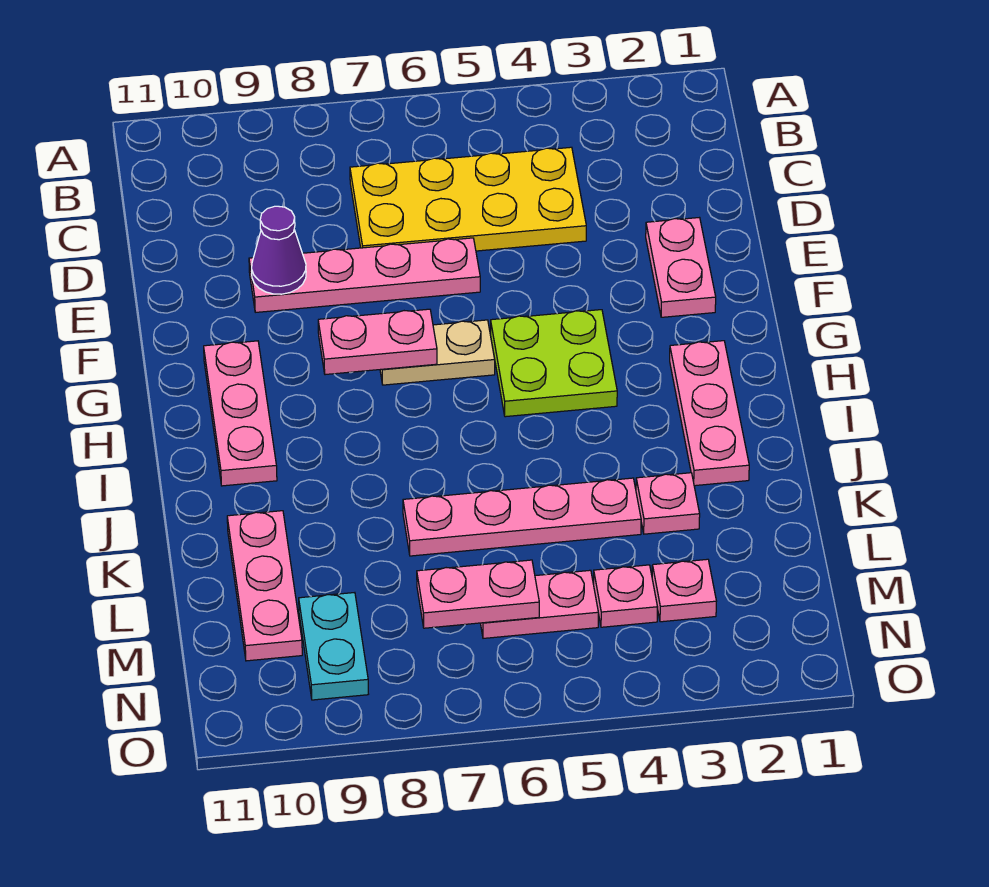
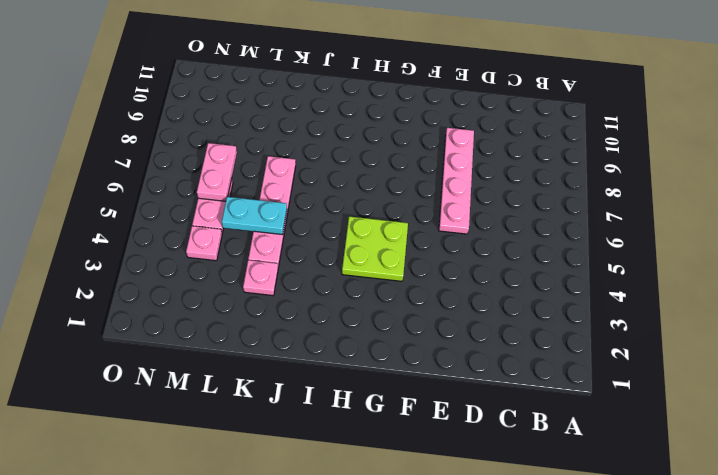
cyan 1x2 plate [222,197,287,235] -> cyan 1x2 plate moved to [299,593,368,700]
none -> yellow 2x4 plate [350,147,586,251]
none -> pink 1x2 plate [646,218,716,317]
none -> tan 1x2 plate [380,320,495,385]

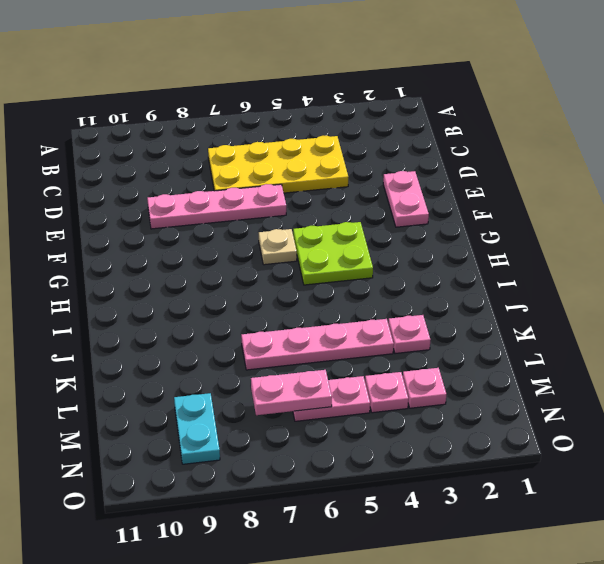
tan 1x1 plate [259,229,297,265] -> tan 1x2 plate [380,320,495,385]
none -> pink 1x3 plate [204,341,277,486]
none -> pink 1x3 plate [670,341,749,486]
none -> pink 1x3 plate [227,511,302,661]

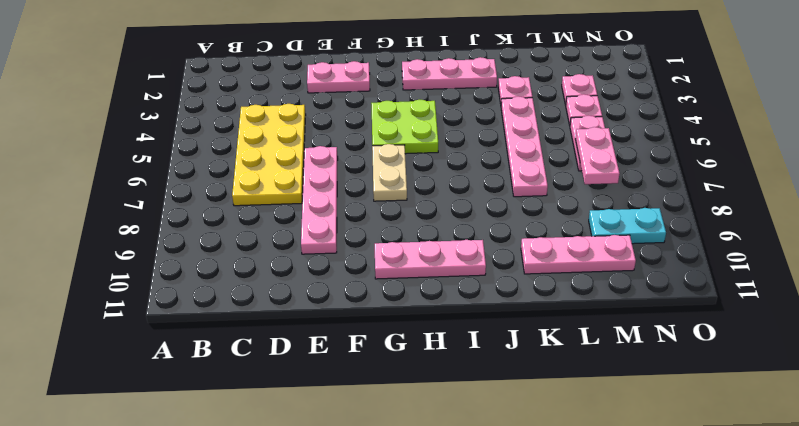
none -> purple 1x1 cone [252,206,306,294]
none -> pink 1x2 plate [318,309,437,375]

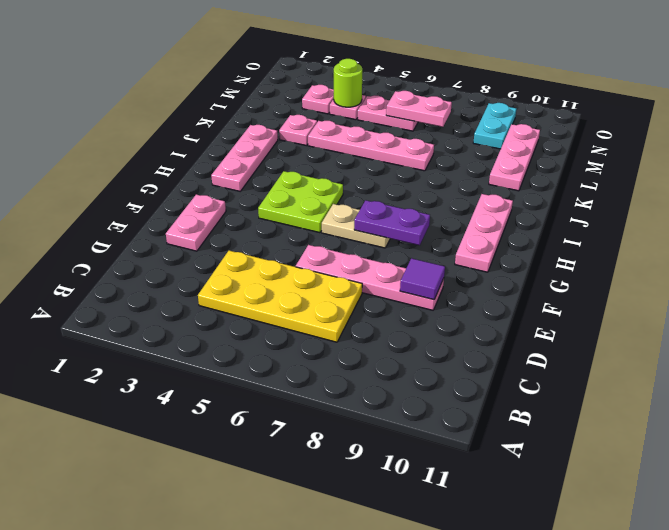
purple 1x1 tile [400,258,445,300] -> purple 1x1 cone [252,206,306,294]
purple 1x2 plate [354,200,430,245] -> pink 1x2 plate [318,309,437,375]
lime 1x1 round brick [334,59,362,107] -> none

